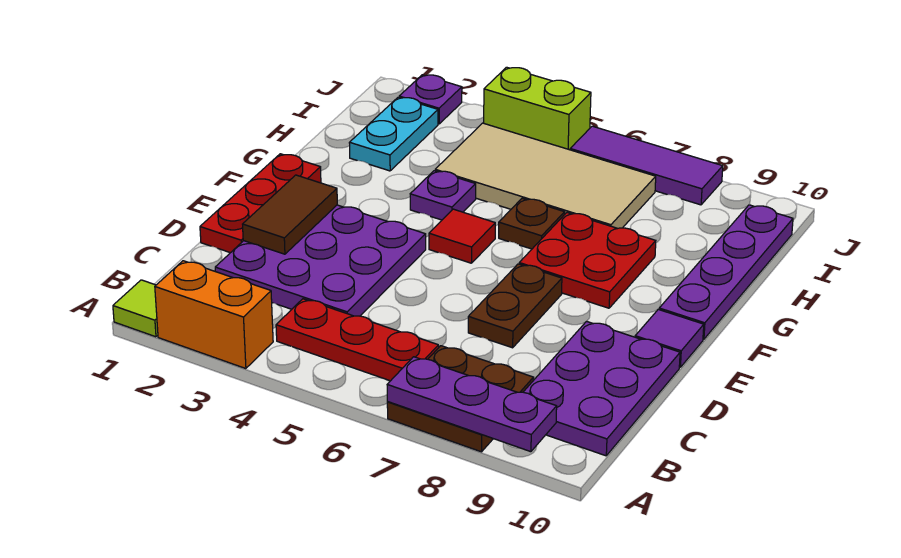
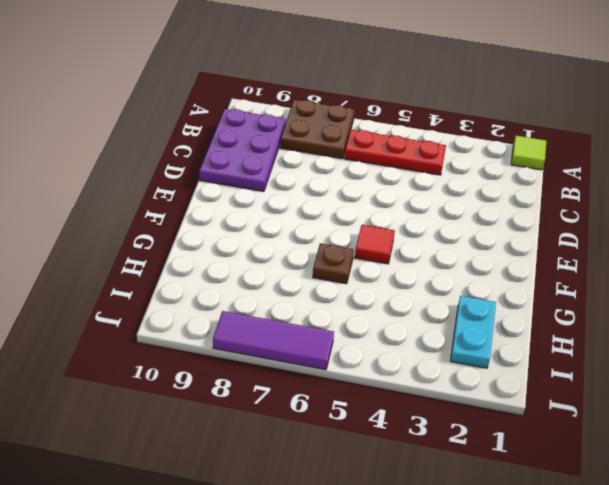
none -> orange 1x2 brick [155,261,273,369]
none -> purple 3x3 plate [215,205,426,316]
none -> red 1x3 plate [200,154,321,253]

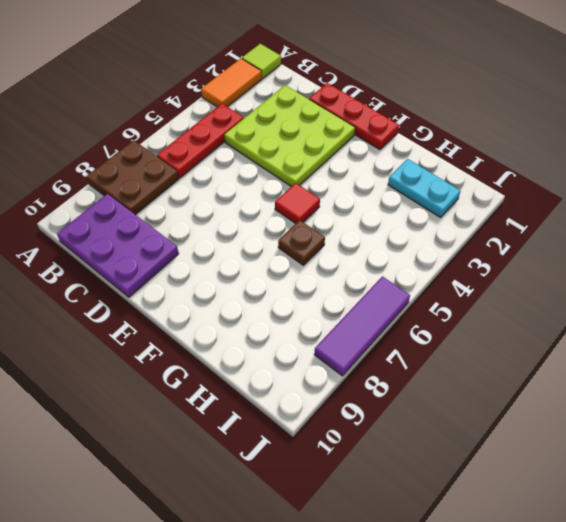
orange 1x2 tile [201,59,262,107] -> orange 1x2 brick [155,261,273,369]
lime 3x3 plate [225,85,355,187] -> purple 3x3 plate [215,205,426,316]
none -> brown 1x2 plate [468,264,562,348]
none -> purple 1x1 tile [635,309,704,367]
none -> red 2x2 plate [519,213,656,308]

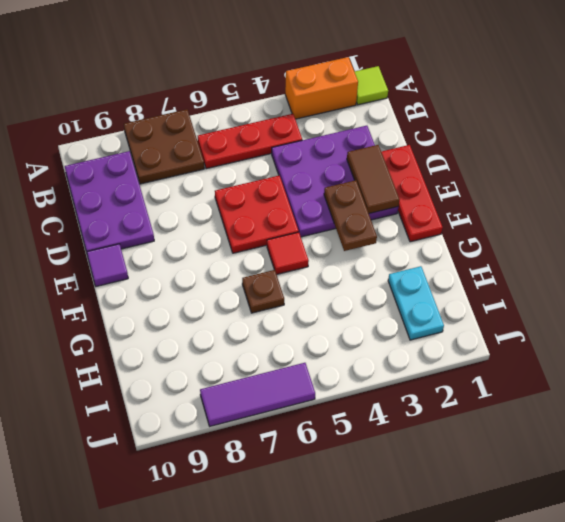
red 2x2 plate [215,176,299,253] -> red 2x2 plate moved to [519,213,656,308]
brown 1x2 plate [324,180,377,251] -> brown 1x2 plate moved to [468,264,562,348]
none -> purple 1x4 plate [659,205,793,339]
none -> purple 1x1 plate [410,171,476,220]
none -> tan 2x4 tile [435,123,656,228]

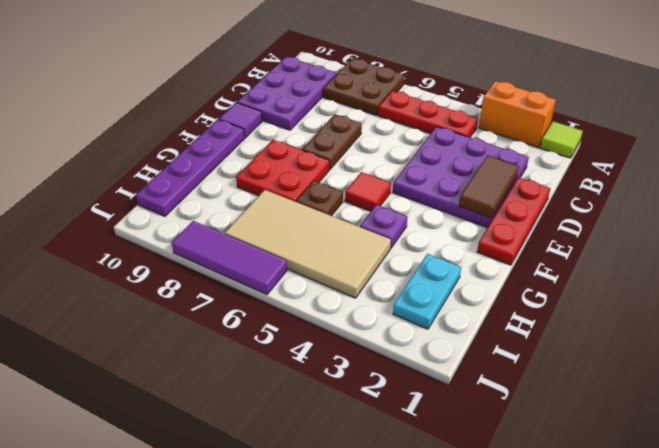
none -> purple 1x1 plate [399,75,462,124]
none -> lime 1x2 brick [484,67,591,150]
none -> purple 1x3 plate [387,357,557,452]

